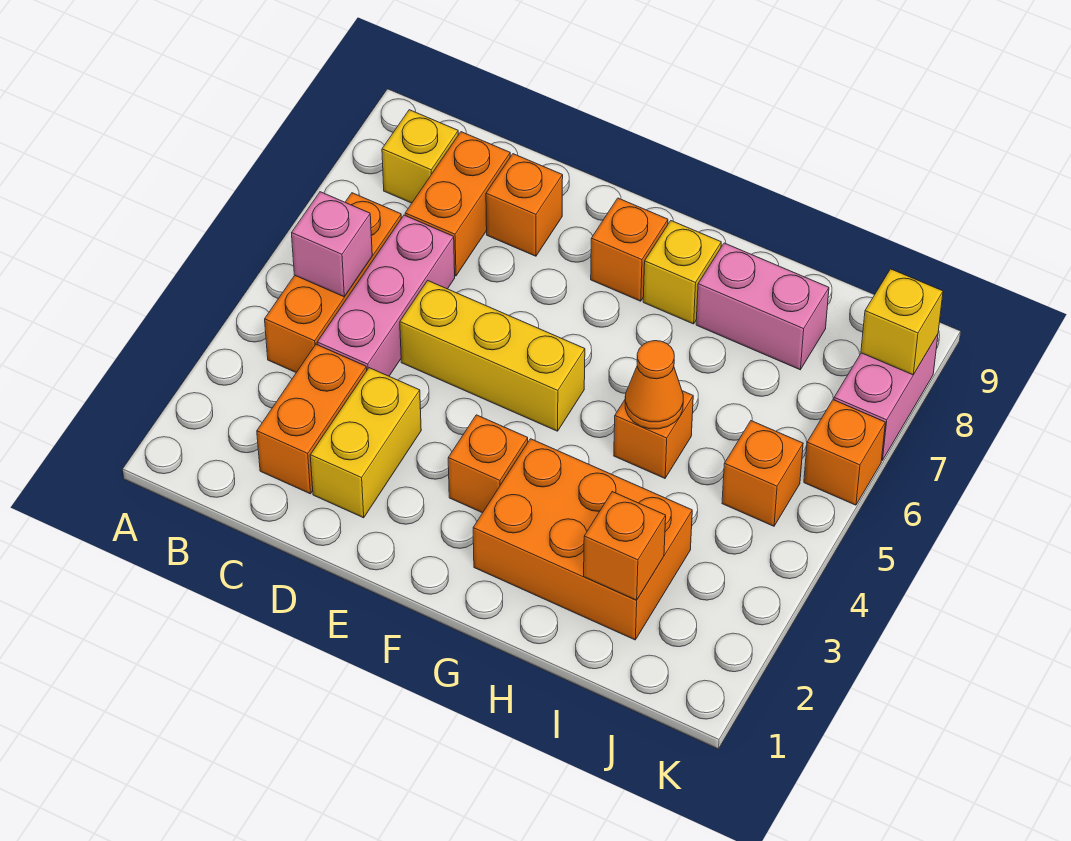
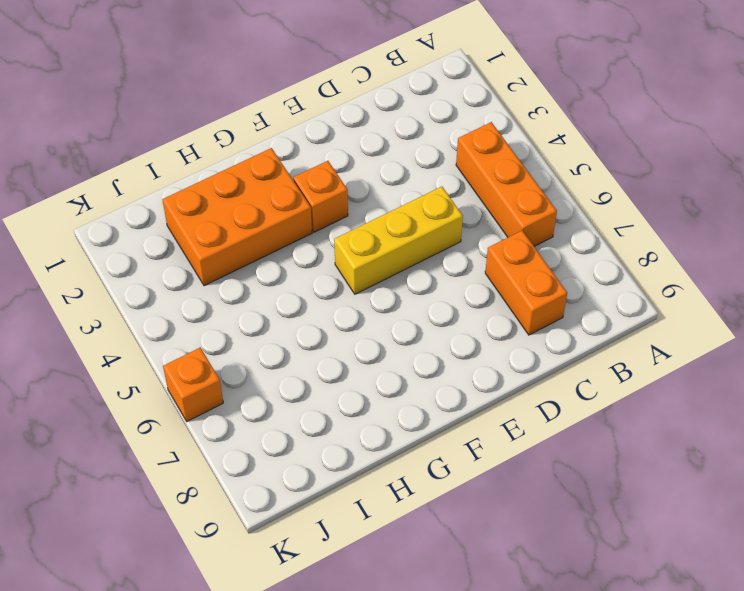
none -> yellow 1x1 brick [382,110,458,203]
none -> orange 1x2 brick [257,344,367,494]
none -> pink 1x3 brick [317,215,455,376]

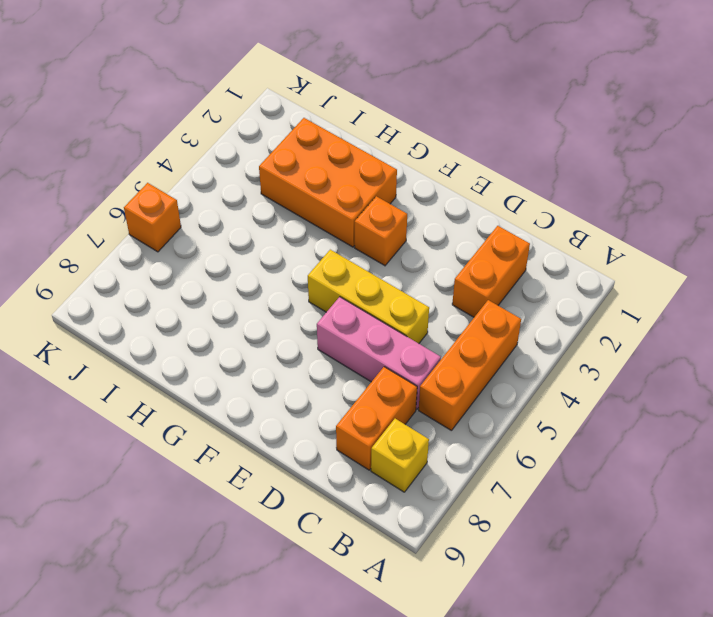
pink 1x3 brick [317,297,441,409] -> pink 1x3 brick turned to [317,215,455,376]
none -> yellow 1x2 brick [310,368,421,518]
none -> orange 1x1 brick [486,154,563,256]
none -> orange 1x1 brick [591,198,668,301]

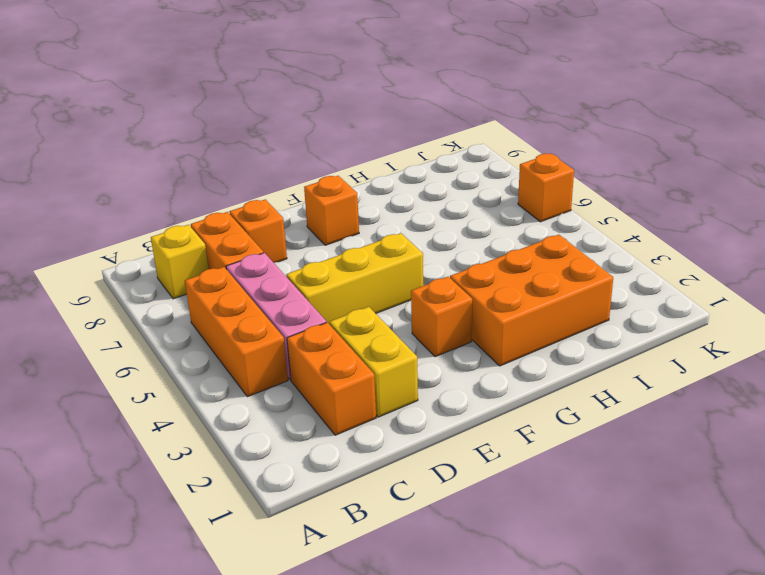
none -> yellow 1x1 brick [643,221,721,324]
none -> orange 1x1 brick [614,391,693,478]
none -> pink 1x2 brick [696,243,829,370]

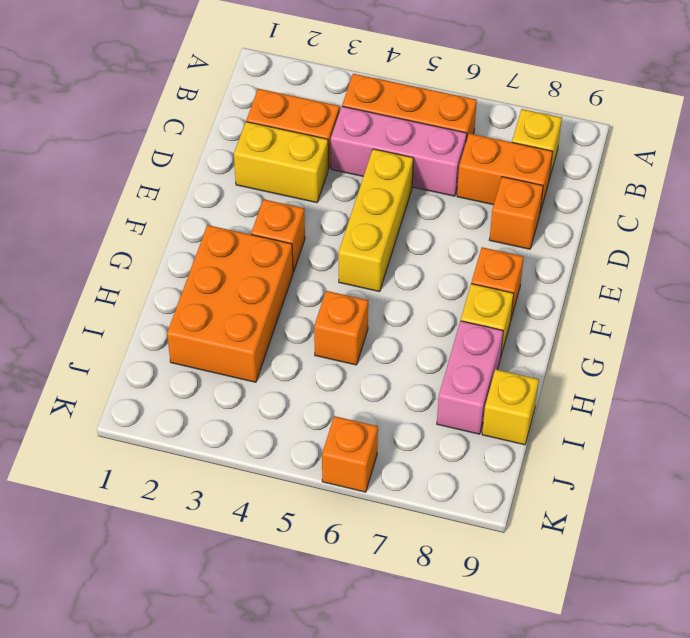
yellow 1x1 brick [482,369,539,445] -> yellow 1x1 brick moved to [861,269,943,375]
none -> orange 1x1 brick [722,421,803,526]
none -> pink 1x2 brick [834,334,938,460]
none -> pink 1x1 brick [292,192,372,297]

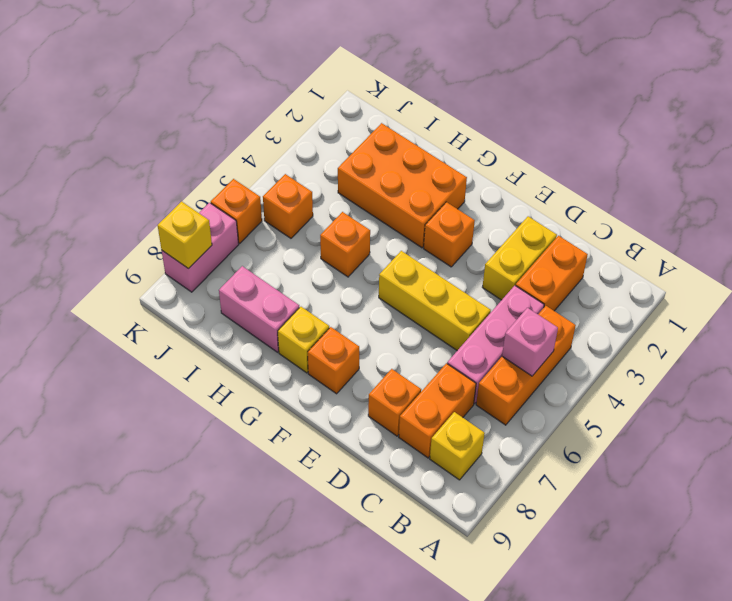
none -> orange 1x1 cone [625,341,683,429]
none -> orange 1x1 brick [584,492,666,600]

